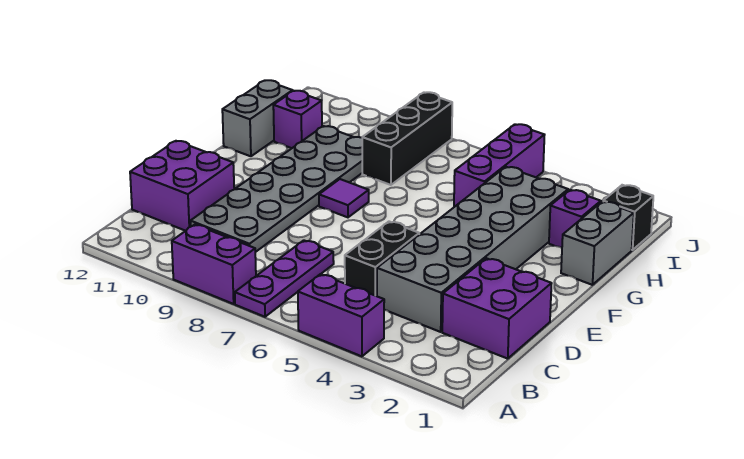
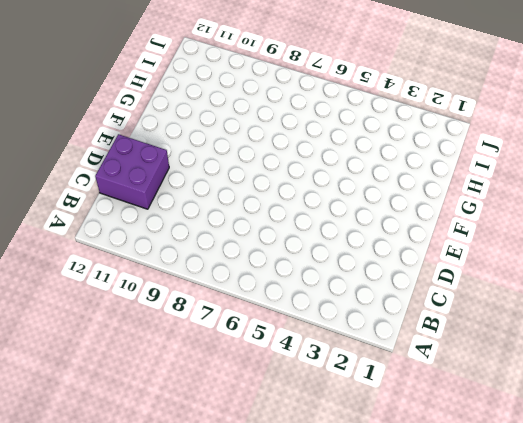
none -> purple 1x2 brick [298,274,384,356]
none -> purple 1x3 plate [235,240,334,317]
none -> purple 1x2 brick [172,225,256,304]

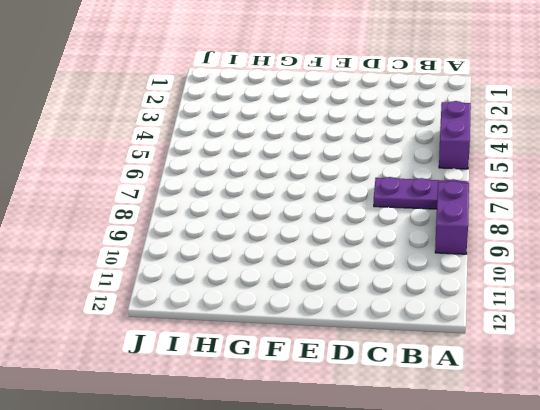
none -> purple 2x2 brick [442,258,552,359]
none -> grey 2x6 brick [377,167,568,332]
none -> black 1x2 brick [345,222,419,296]

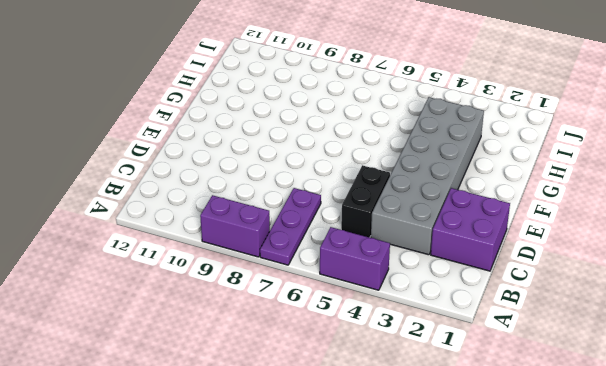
none -> grey 2x6 plate [191,126,362,252]
none -> purple 2x2 brick [130,141,234,231]
none -> purple 1x1 tile [319,179,369,217]

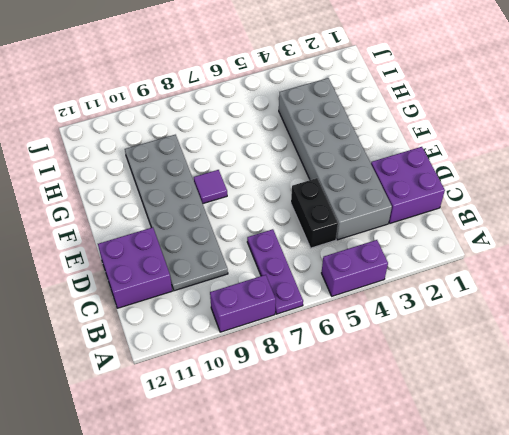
none -> grey 1x2 brick [561,201,634,285]
none -> grey 1x2 brick [222,80,293,156]
none -> purple 1x1 brick [549,190,601,248]

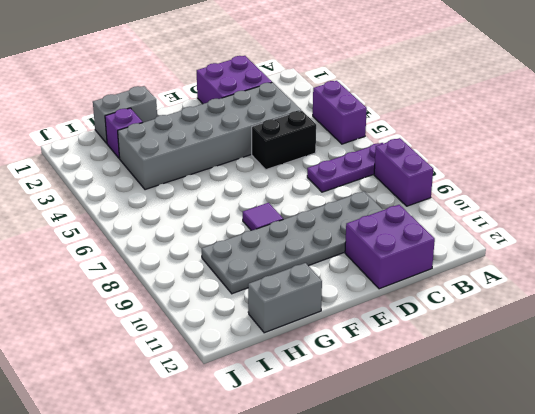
none -> purple 1x3 brick [454,124,544,207]
none -> black 1x3 brick [362,92,452,185]
none -> purple 1x1 brick [273,91,322,148]

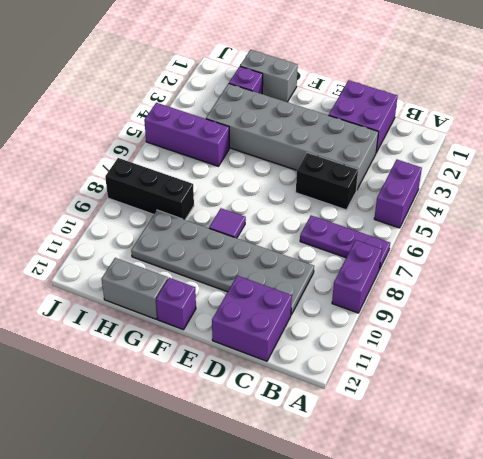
purple 1x1 brick [156,278,196,330] -> purple 1x1 brick moved to [273,91,322,148]
none -> black 1x1 brick [603,185,653,250]

